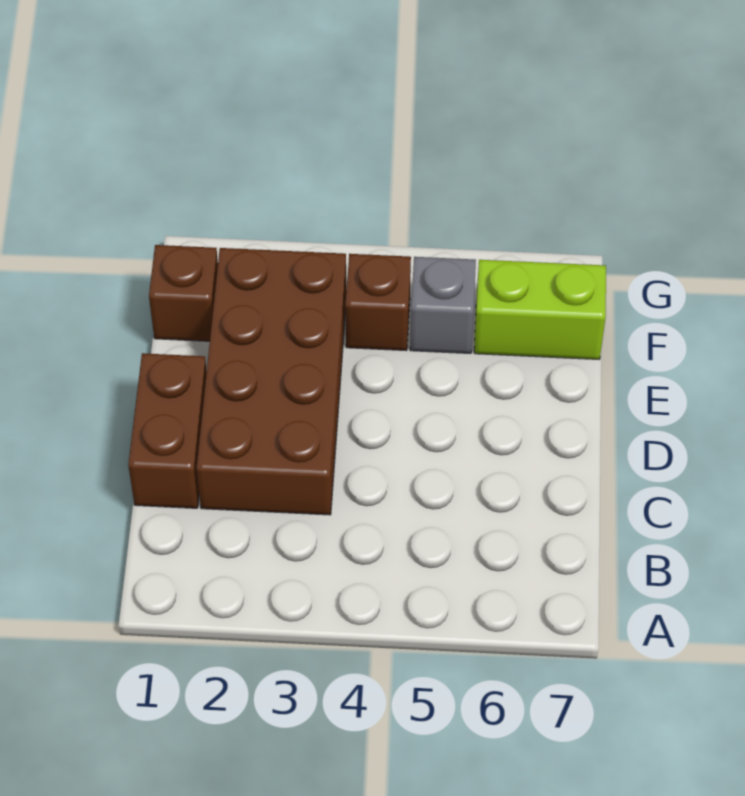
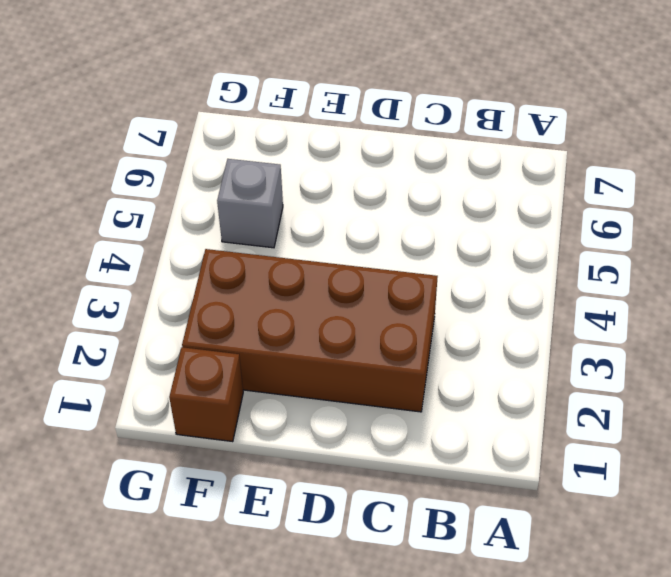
none -> brown 1x2 brick [128,353,207,508]
none -> brown 1x1 brick [345,254,411,351]

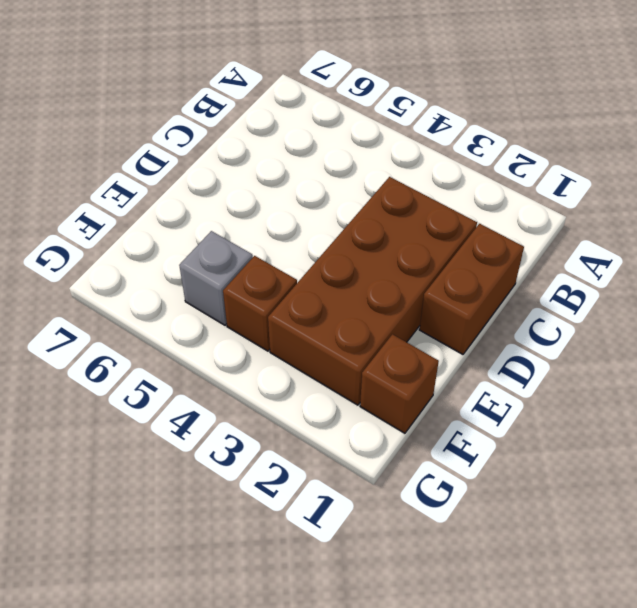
none -> lime 1x2 brick [474,260,606,359]

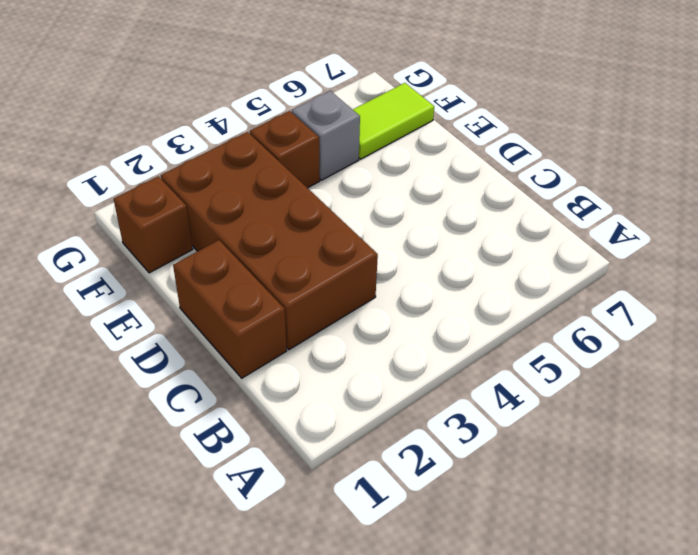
lime 1x2 tile [353,83,434,159] -> lime 1x2 brick [474,260,606,359]

